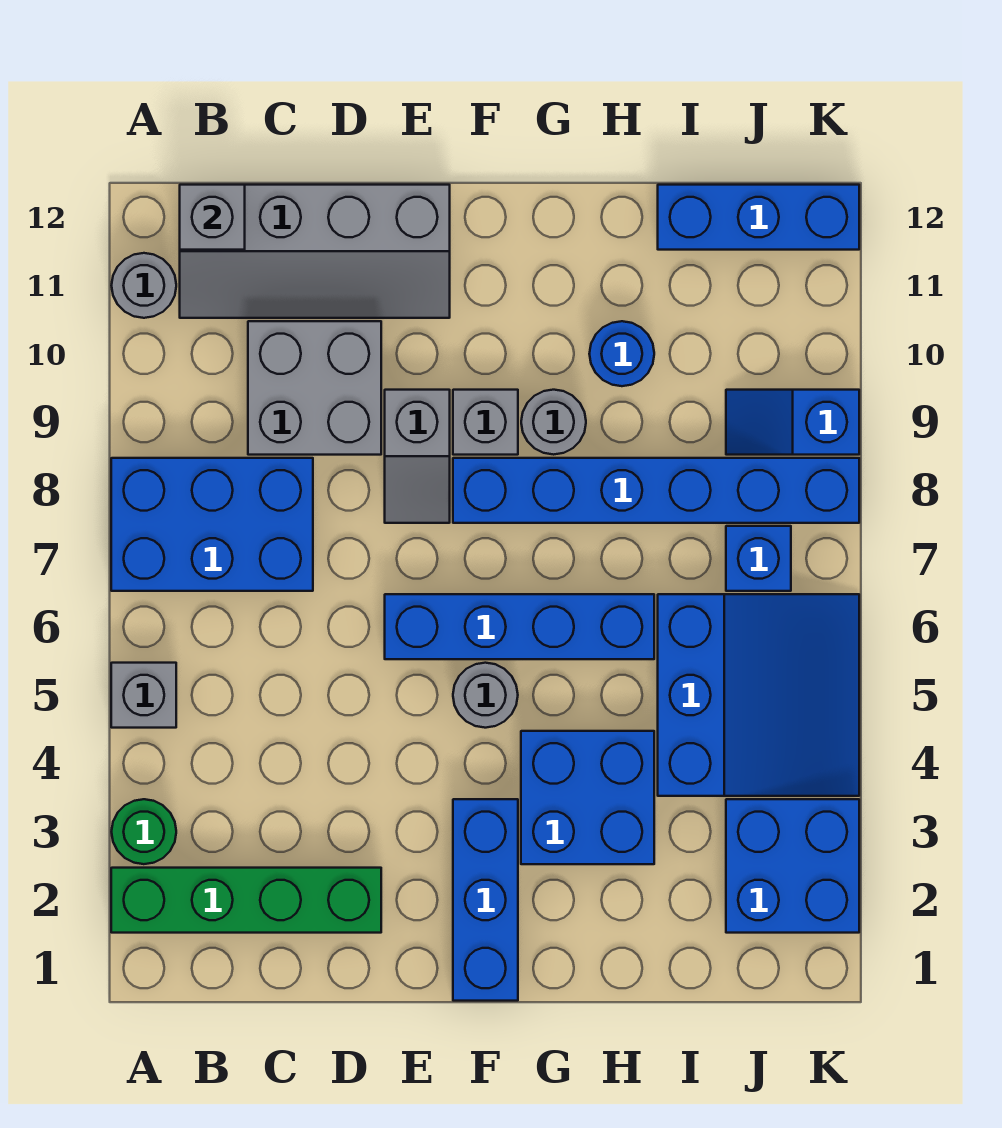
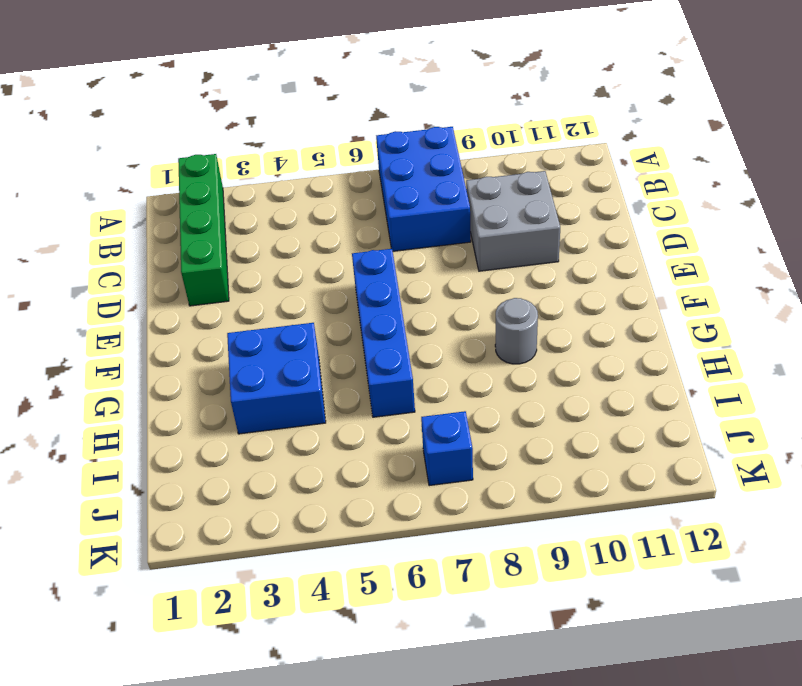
none -> green 1x1 round brick [112,799,176,864]
none -> grey 1x1 brick [111,663,176,728]
none -> grey 1x1 round brick [112,253,176,318]

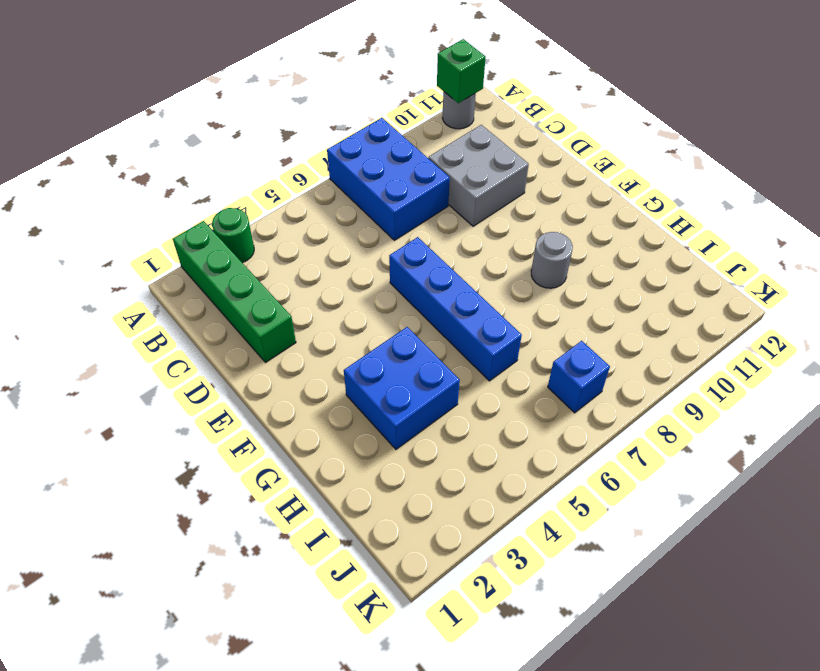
green 1x1 brick [437,39,486,103] -> none
none -> grey 1x1 brick [111,663,176,728]
none -> grey 2x4 slope [180,185,450,318]
none -> grey 1x2 slope [385,390,450,523]

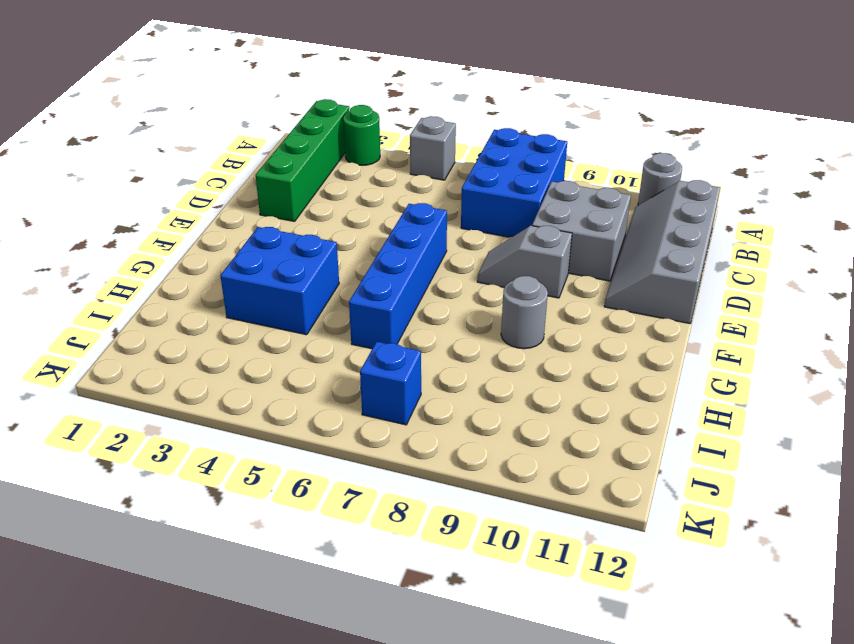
none -> blue 1x3 brick [453,799,518,1001]
none -> grey 1x1 round brick [453,663,518,728]
none -> blue 1x6 brick [453,458,859,523]

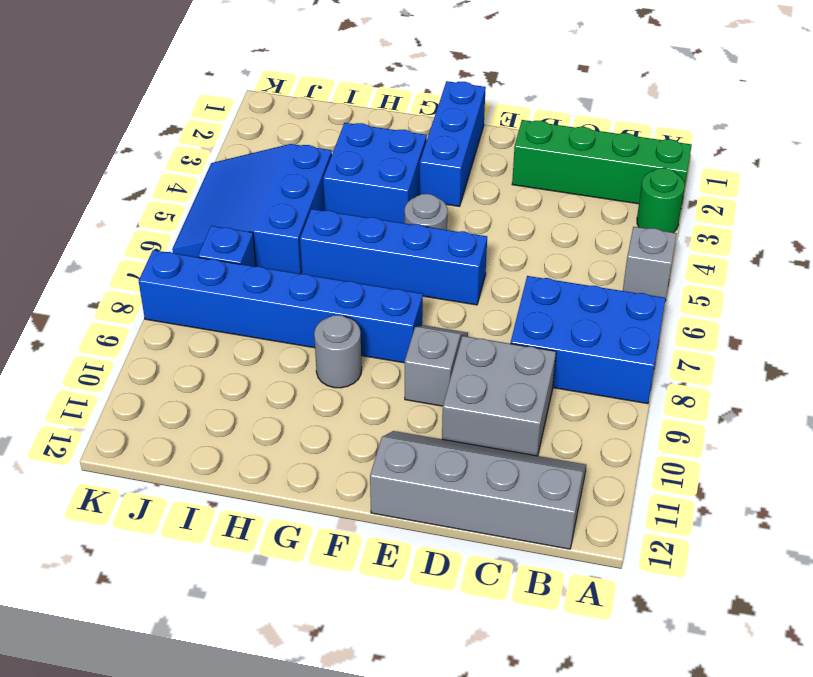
none -> grey 1x1 round brick [112,253,176,318]
none -> grey 1x1 brick [453,390,518,455]
none -> blue 1x1 round brick [589,321,654,386]

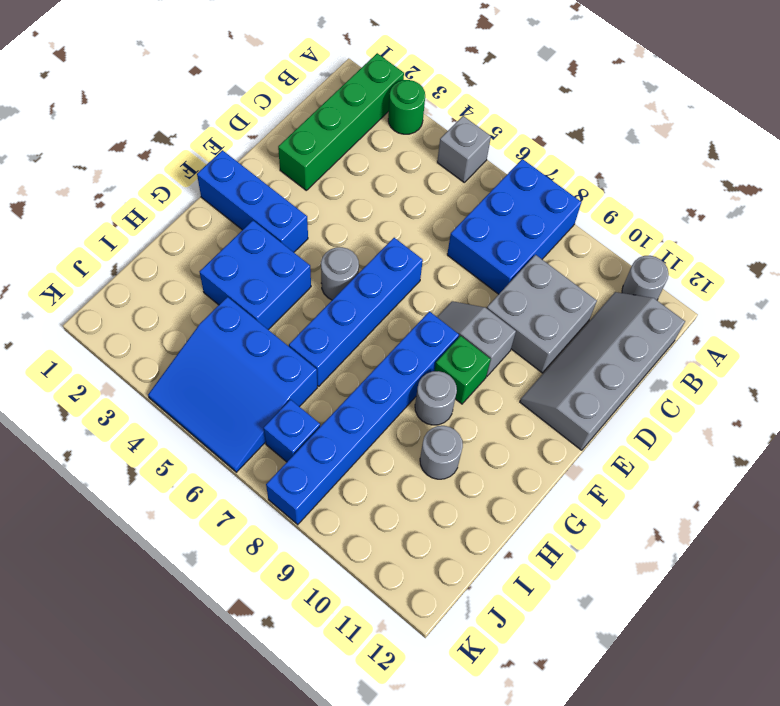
green 1x1 brick [435,336,491,404] -> grey 1x1 brick [453,390,518,455]
grey 1x1 round brick [420,426,463,479] -> blue 1x1 round brick [589,321,654,386]
none -> blue 1x3 brick [658,185,859,250]
none -> blue 2x2 brick [726,799,859,933]
none -> blue 1x2 slope [726,390,859,455]

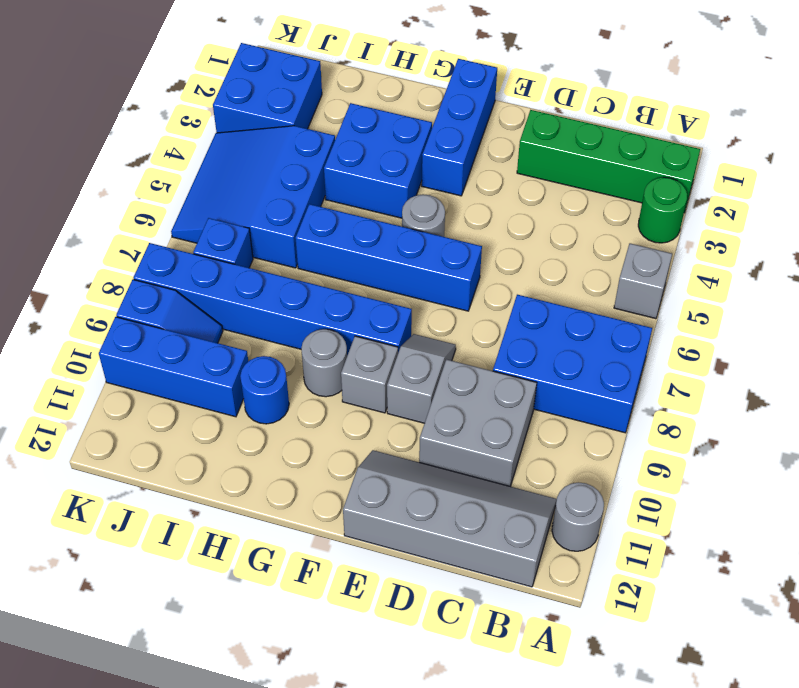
blue 1x3 brick [99,317,248,417] -> blue 1x3 brick moved to [658,185,859,250]
none -> grey 1x1 brick [180,185,245,250]

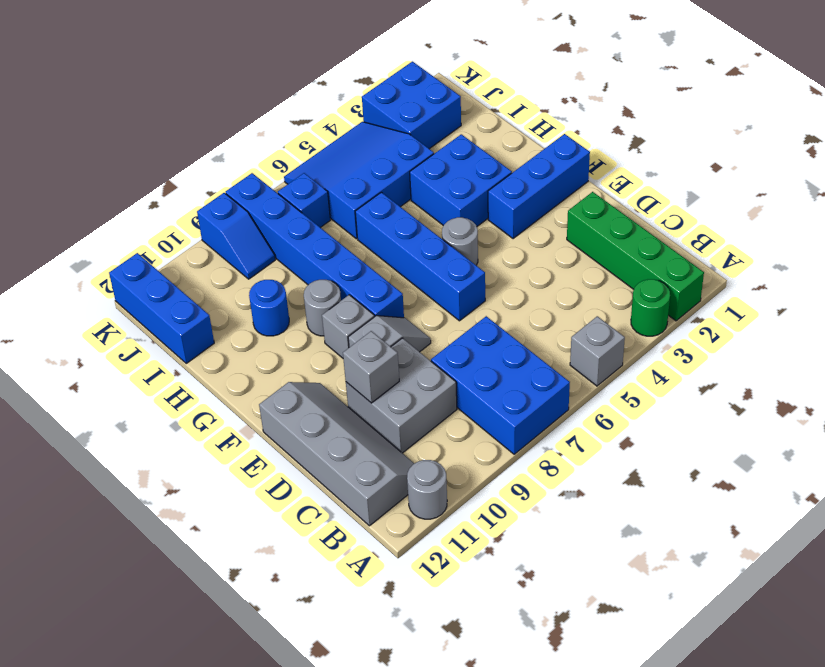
grey 1x1 brick [343,331,399,403] -> grey 1x1 brick moved to [180,185,245,250]

